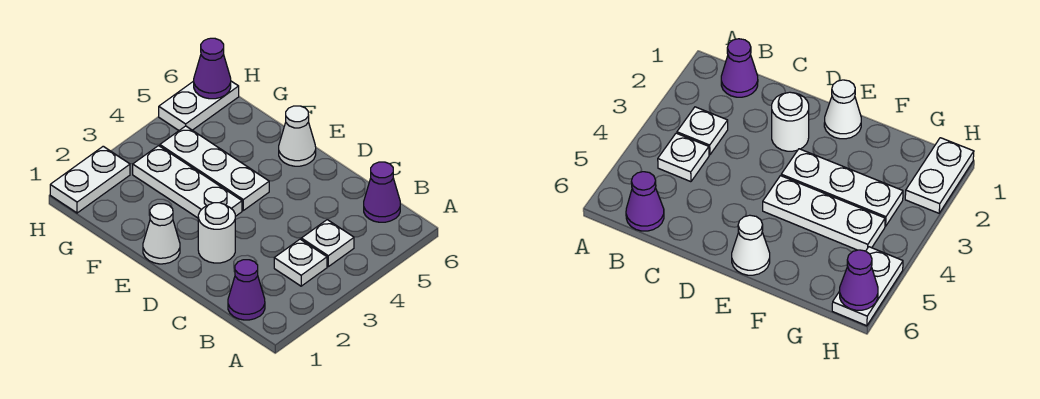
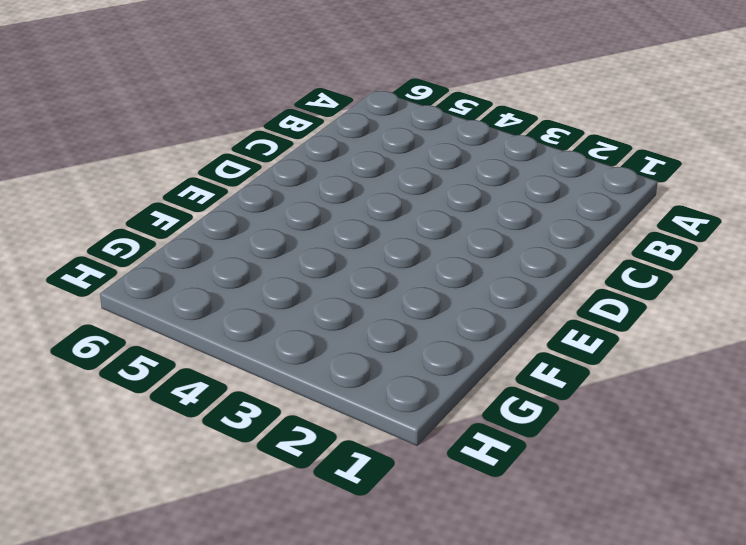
none -> purple 1x1 cone [228,260,265,320]
none -> white 1x1 plate [274,239,327,286]
none -> white 1x1 plate [301,220,354,267]

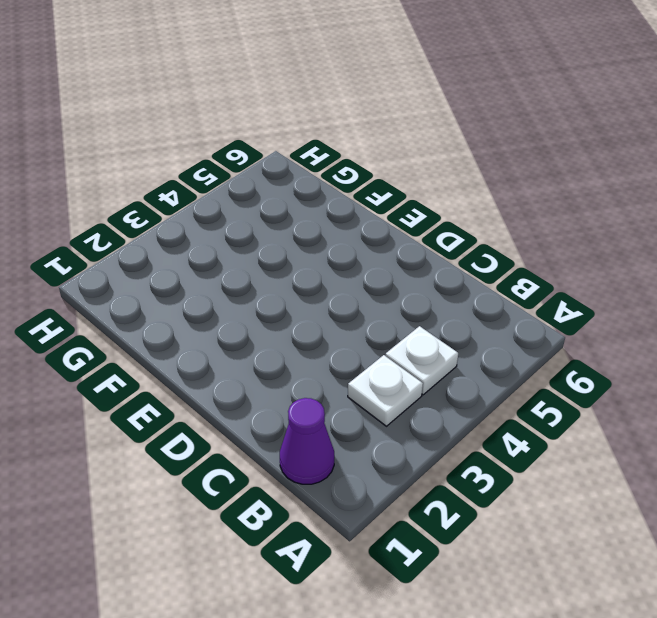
none -> purple 1x1 cone [364,162,400,222]
none -> white 1x1 round brick [198,203,235,263]
none -> white 1x1 cone [143,204,180,264]

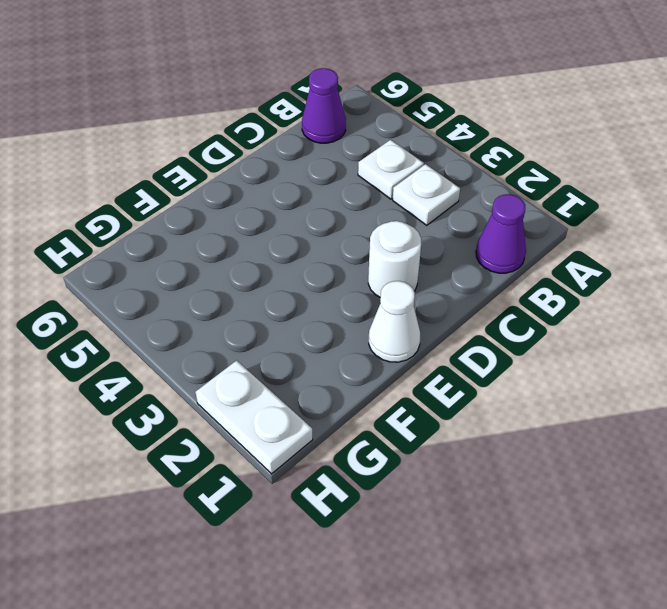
none -> white 1x3 plate [133,146,242,218]
none -> white 1x3 plate [160,126,269,210]
none -> white 1x1 cone [279,106,316,166]

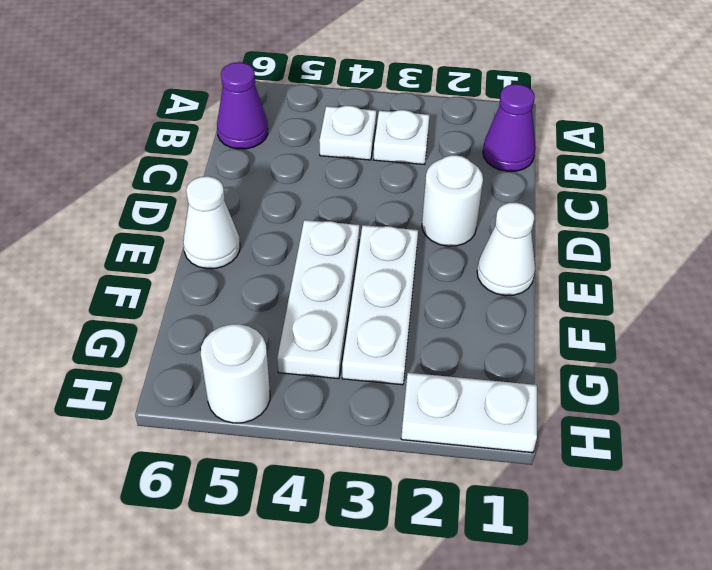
white 1x1 round brick [201,324,270,423] -> white 1x2 plate [159,81,239,130]
none -> purple 1x1 cone [194,38,231,99]

